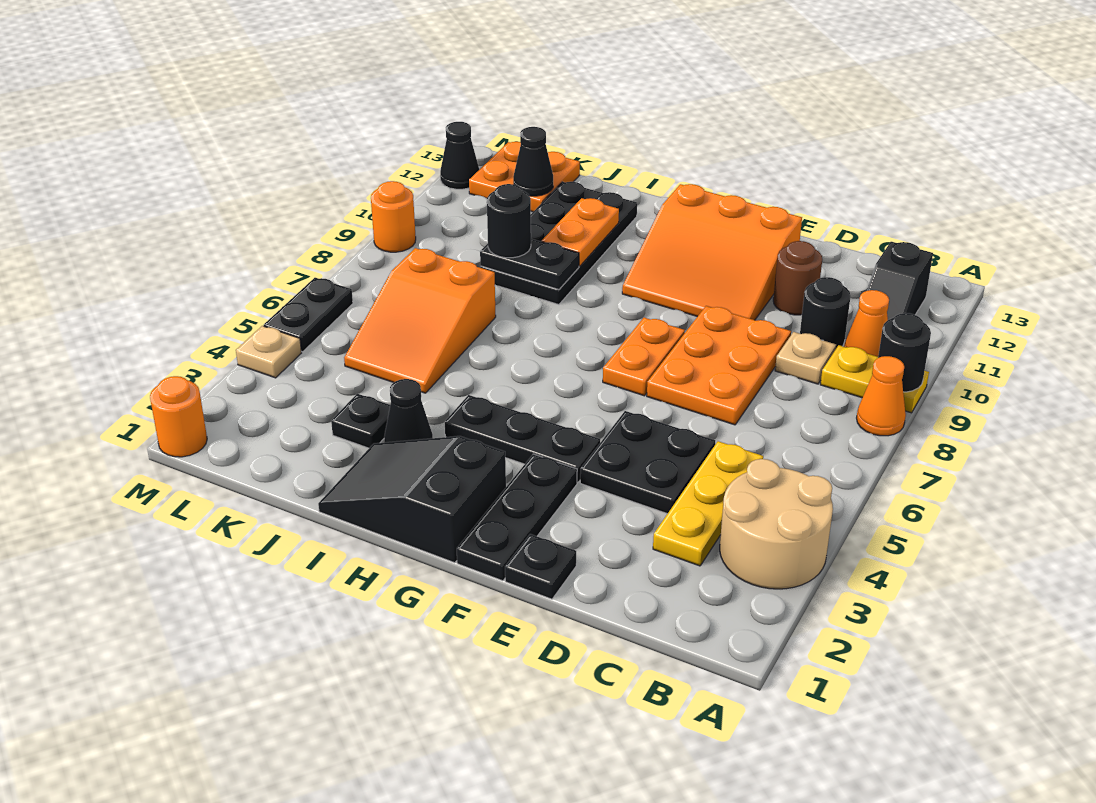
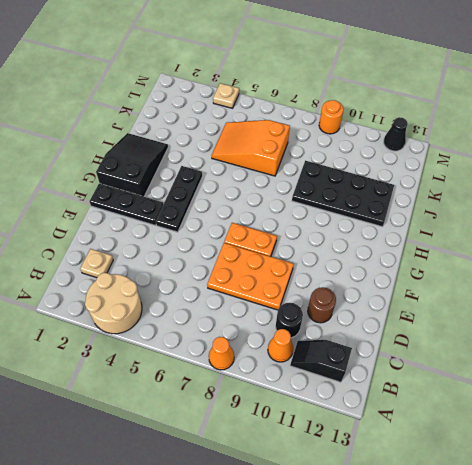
tan 1x1 plate [80,249,113,278] -> tan 1x1 plate moved to [775,332,836,384]
none -> yellow 1x2 plate [820,345,929,413]
none -> yellow 1x3 plate [653,441,763,566]
none -> black 2x2 plate [580,411,715,514]
none -> black 1x1 plate [505,534,576,599]

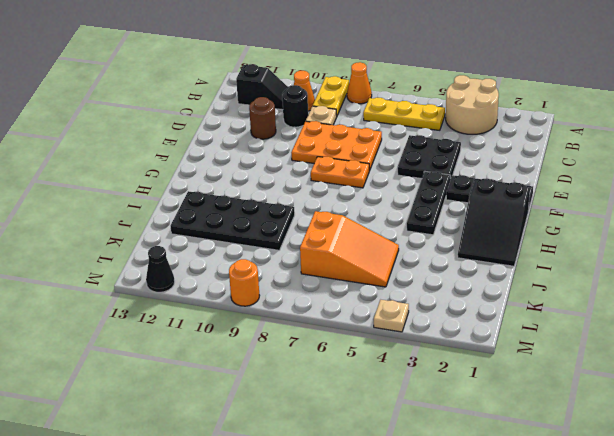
yellow 1x3 plate [363,98,445,130] -> yellow 1x3 plate moved to [653,441,763,566]
none -> black 1x1 plate [505,534,576,599]
none -> orange 3x3 slope [622,184,802,320]
none -> black 1x1 cone [384,379,433,443]
none -> black 1x1 plate [331,394,390,448]

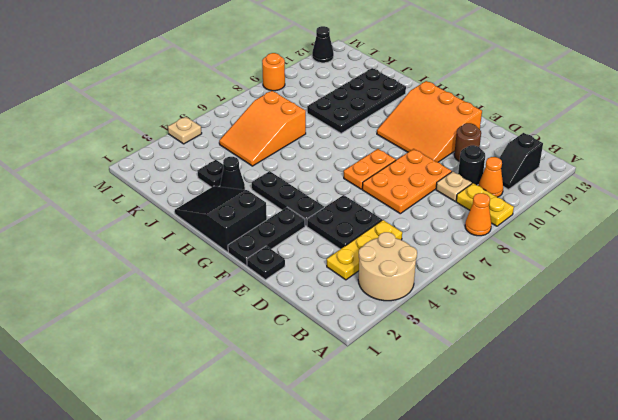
none -> orange 2x2 plate [469,142,580,212]
none -> orange 1x1 round brick [150,376,207,457]
none -> black 1x2 plate [264,278,353,352]
none -> black 1x1 round brick [878,313,931,392]

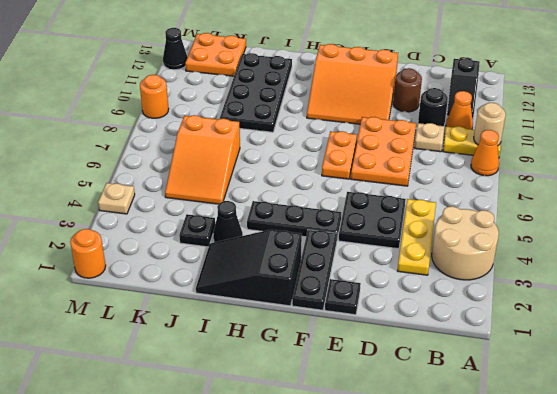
tan 1x1 round brick [474,103,506,145] -> black 1x1 round brick [878,313,931,392]
none -> black 1x2 plate [264,278,353,352]
none -> black 1x2 plate [480,239,579,290]
none -> orange 1x2 plate [542,198,619,266]
none -> black 1x1 cone [513,127,553,196]

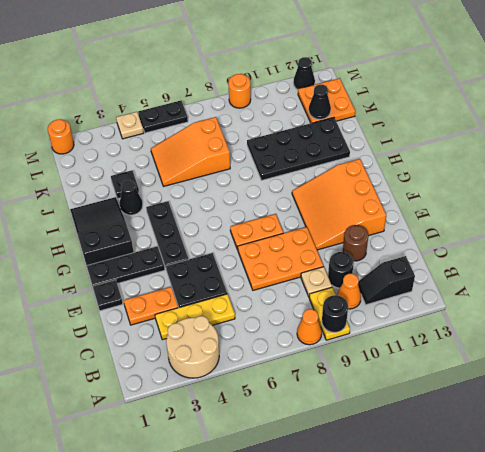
orange 1x2 plate [124,287,178,325] -> orange 1x2 plate moved to [542,198,619,266]
none -> black 1x2 plate [480,239,579,290]
none -> black 1x1 round brick [487,184,531,258]

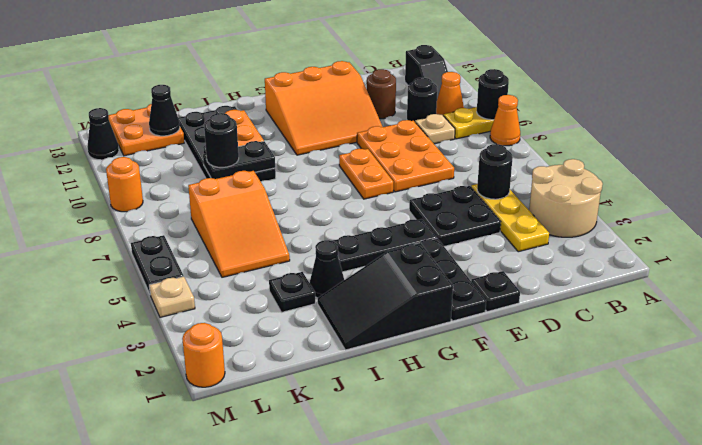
black 1x1 round brick [477,144,513,199] -> none

